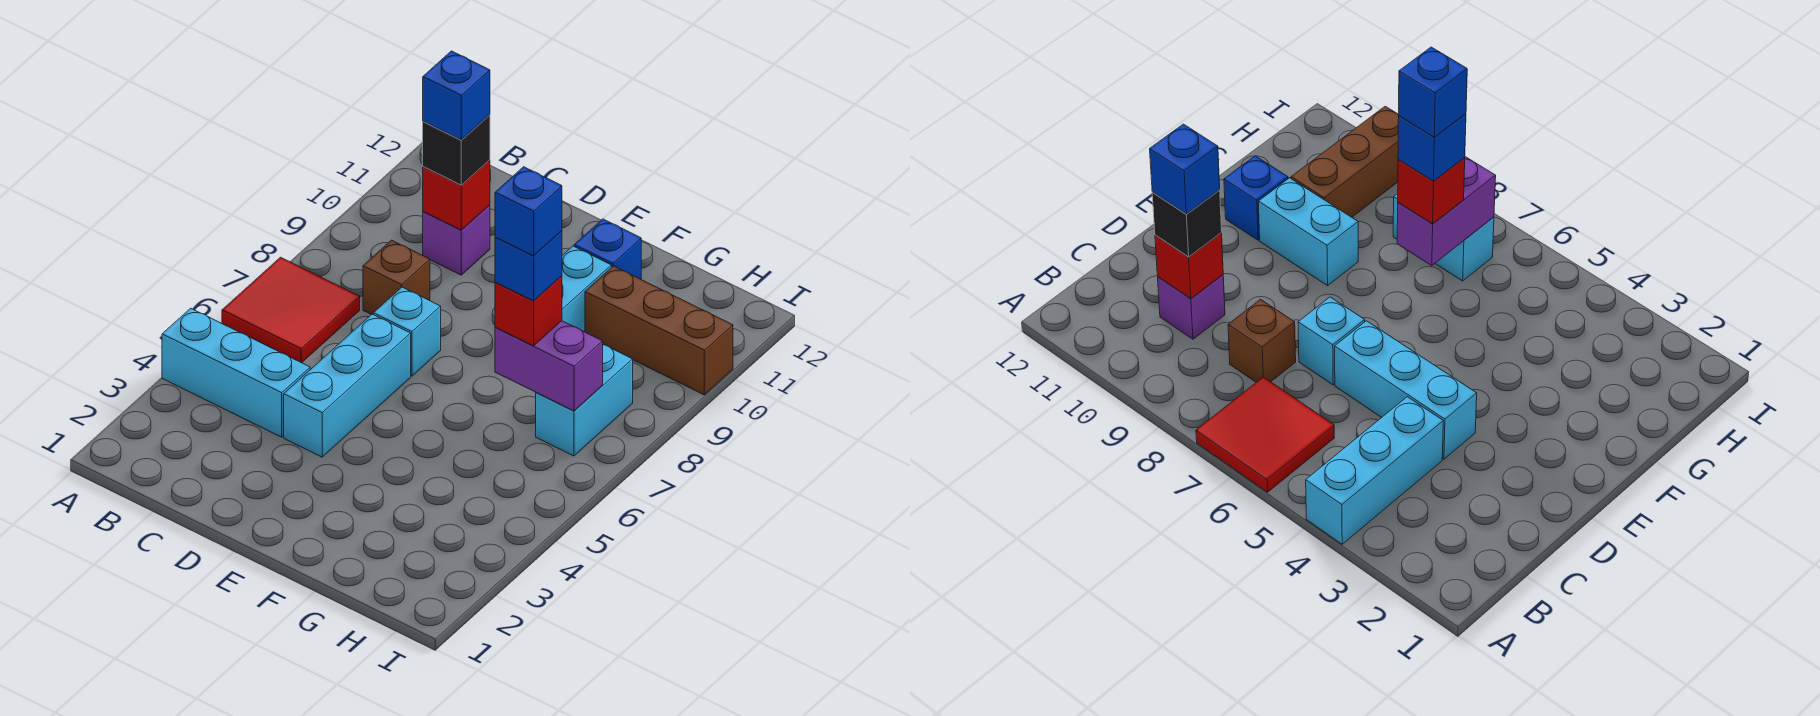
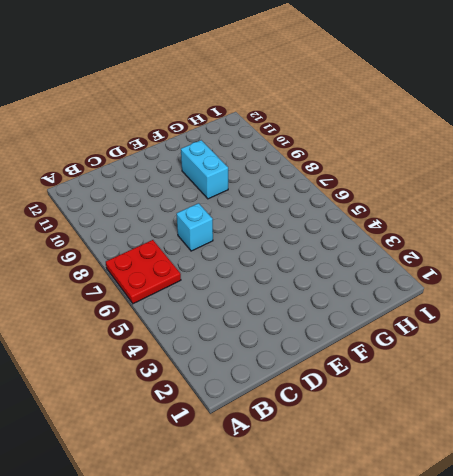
red 2x2 plate [106,240,181,304] -> red 2x2 tile [222,257,360,363]
none -> cyan 1x3 brick [162,308,310,437]
none -> brown 1x1 brick [363,240,430,315]
none -> purple 1x1 brick [423,205,490,275]

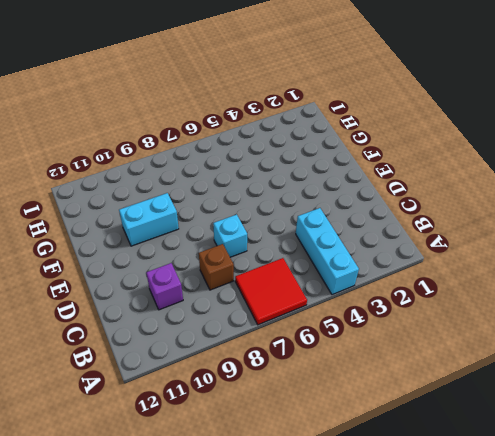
none -> cyan 1x3 brick [284,314,411,457]
none -> blue 1x1 brick [574,219,641,279]
none -> brown 1x3 brick [585,266,733,395]

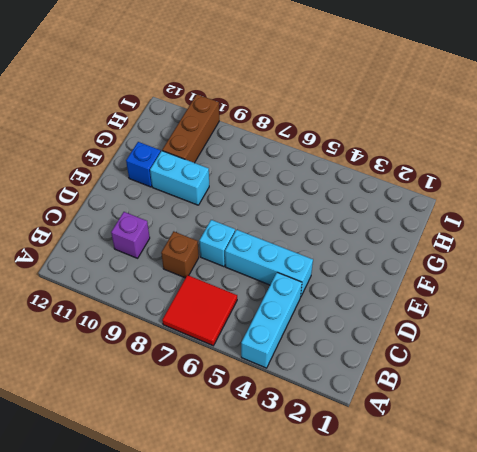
none -> cyan 1x2 brick [536,345,633,456]
none -> red 1x1 brick [423,160,490,230]
none -> purple 1x2 brick [495,321,603,411]

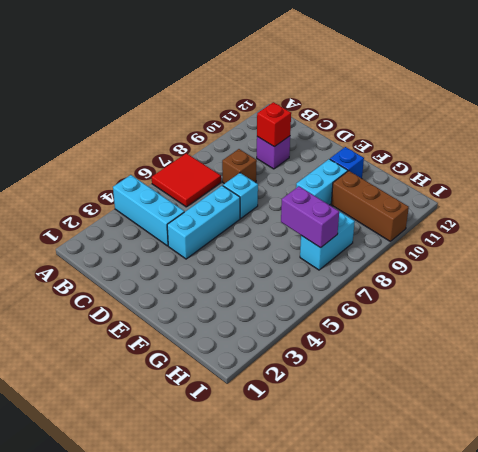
none -> black 1x1 brick [423,115,490,185]
none -> red 1x1 brick [495,276,562,346]
none -> blue 1x1 brick [423,51,490,140]

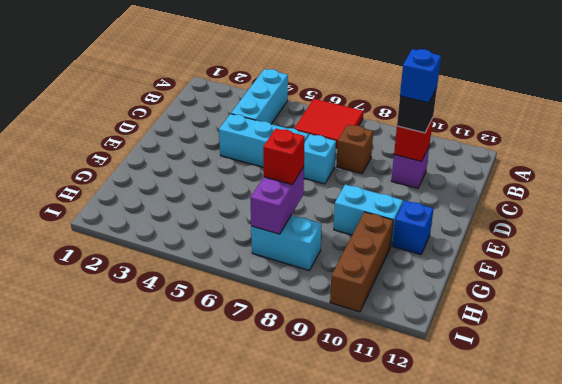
none -> blue 1x1 brick [495,231,562,301]
none -> blue 1x1 brick [495,167,562,256]

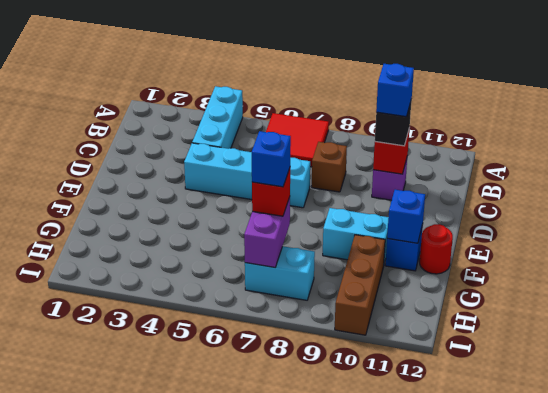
blue 1x1 brick [387,190,425,243] -> blue 1x1 brick moved to [495,167,562,256]
red 1x1 round brick [420,224,453,274] -> none

